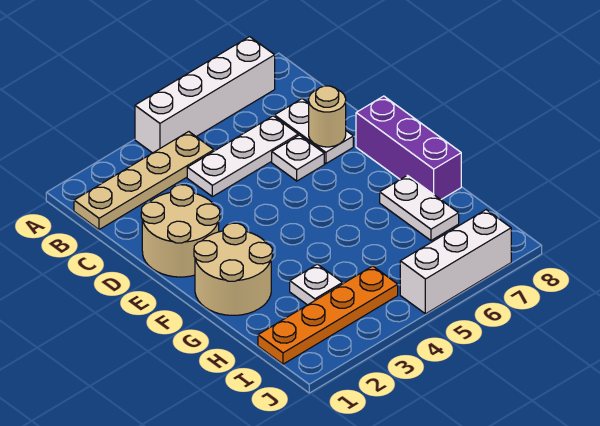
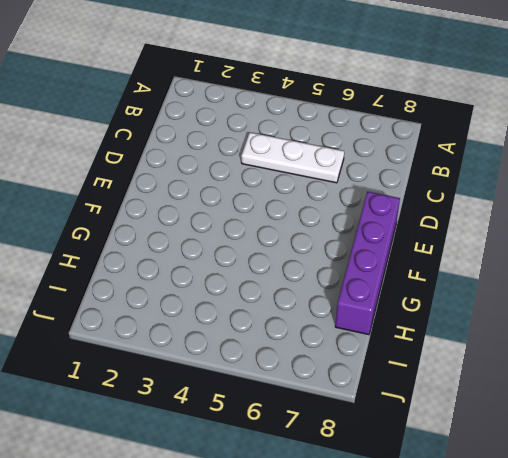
purple 1x4 brick [335,192,400,335] -> purple 1x3 brick [356,96,461,200]
none -> white 1x4 brick [135,37,275,153]
none -> tan 1x4 plate [74,132,214,230]
none -> white 1x2 plate [275,99,353,164]

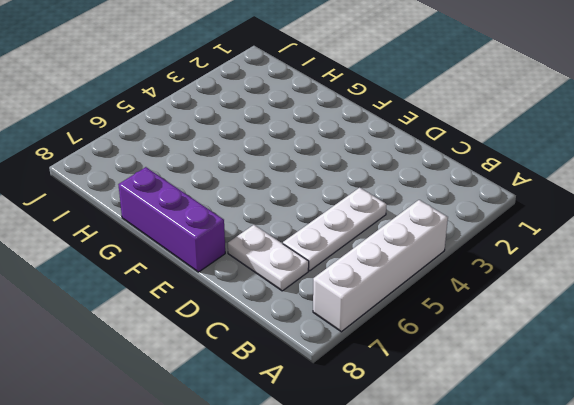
none -> tan 1x4 plate [74,132,214,230]
none -> tan 2x2 round brick [141,185,220,277]
none -> white 1x1 plate [272,135,324,181]

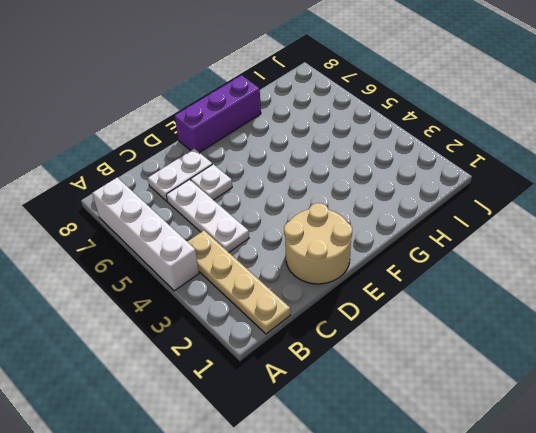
none -> tan 2x2 round brick [194,223,272,315]
none -> white 1x2 plate [380,175,459,240]
none -> white 1x1 plate [290,264,342,305]

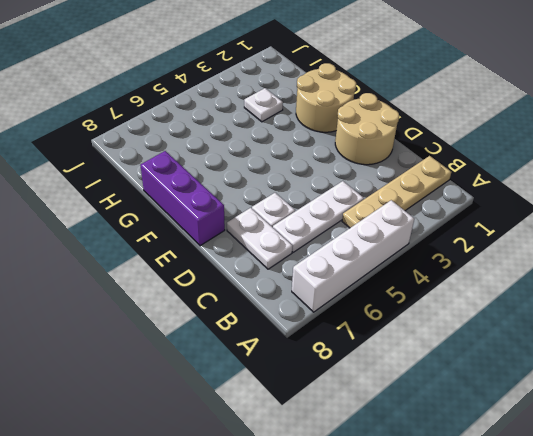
none -> white 1x2 plate [380,175,459,240]
none -> orange 1x4 plate [258,266,398,364]
none -> white 1x3 brick [400,210,511,314]

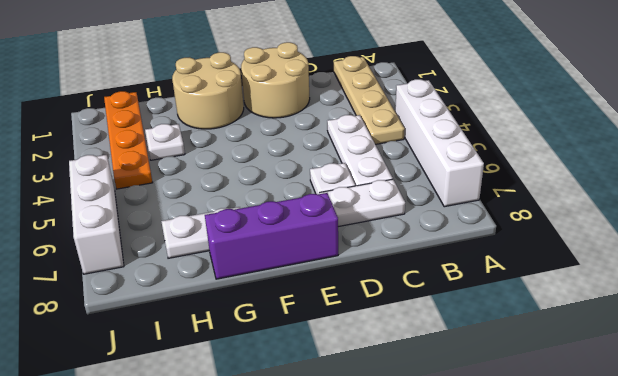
none -> tan 1x1 round brick [309,86,346,147]

